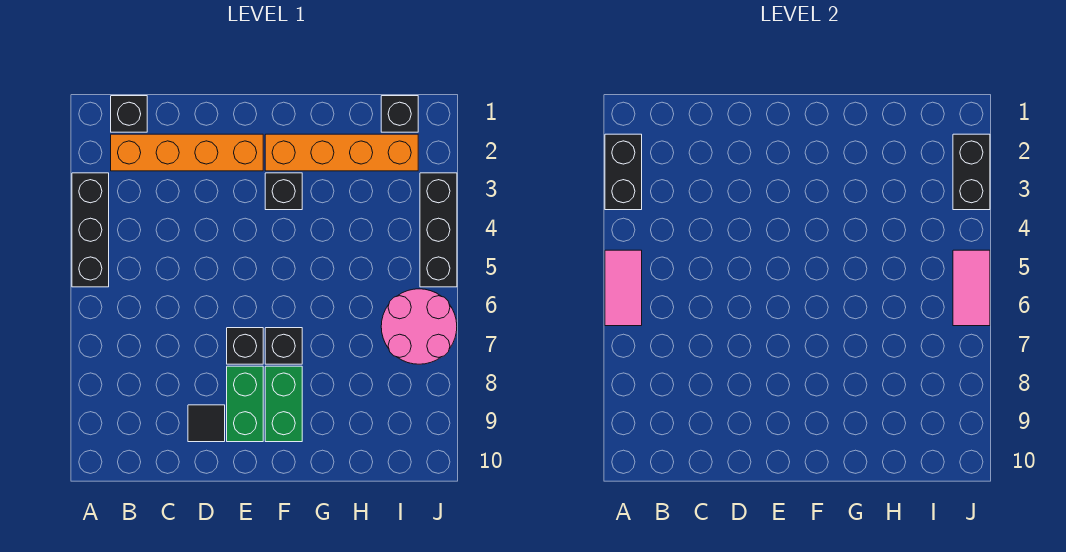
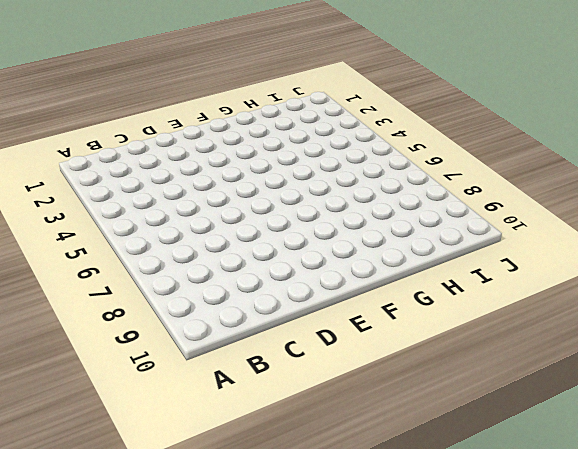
none -> black 1x3 brick [72,173,109,287]
none -> black 1x1 brick [111,96,147,132]
none -> orange 1x4 brick [111,134,263,171]

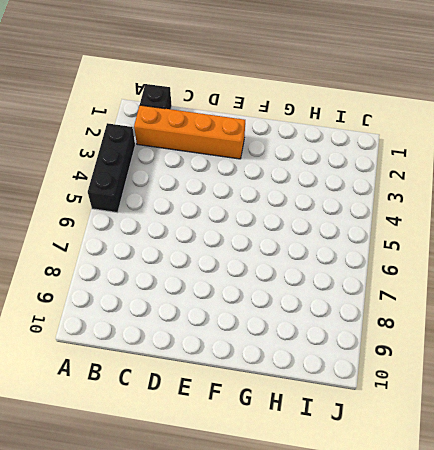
none -> black 1x1 tile [188,405,225,442]
none -> black 1x1 brick [227,328,263,364]
none -> green 1x2 brick [227,366,263,442]

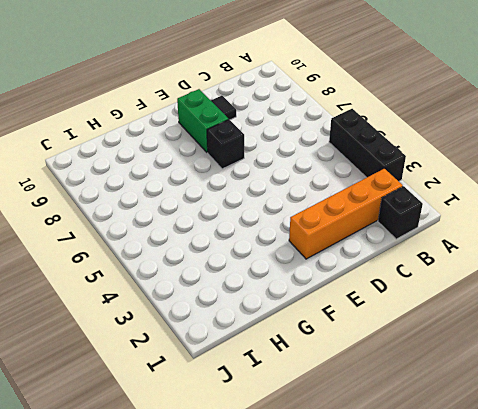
none -> orange 1x4 brick [265,134,418,171]
none -> black 1x1 brick [265,173,302,210]
none -> black 1x1 brick [265,328,302,364]

